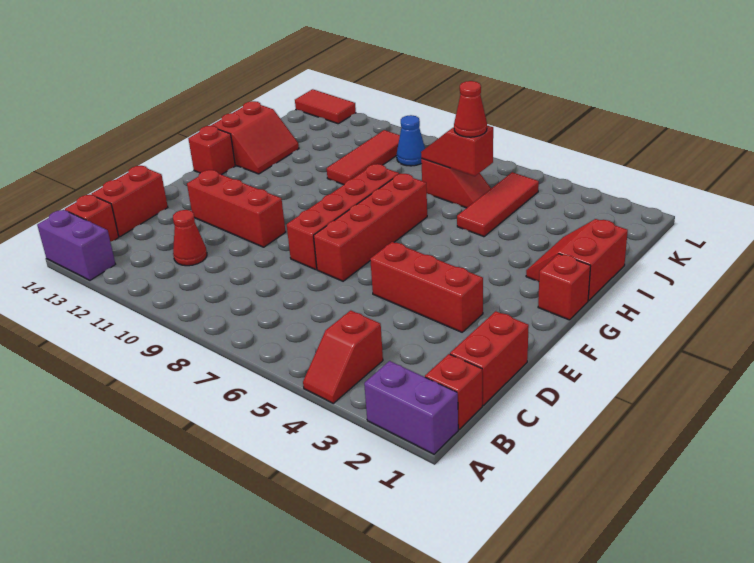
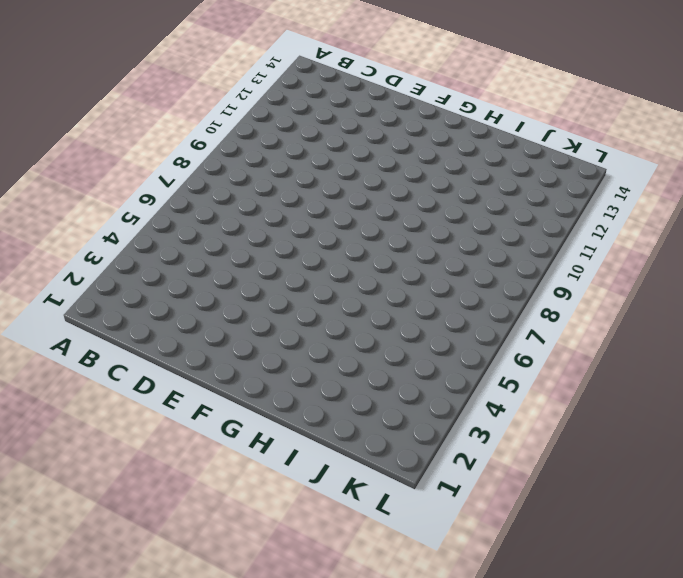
none -> purple 1x2 brick [364,361,458,454]
none -> red 1x2 slope [303,310,383,403]
none -> purple 1x2 brick [37,210,115,280]

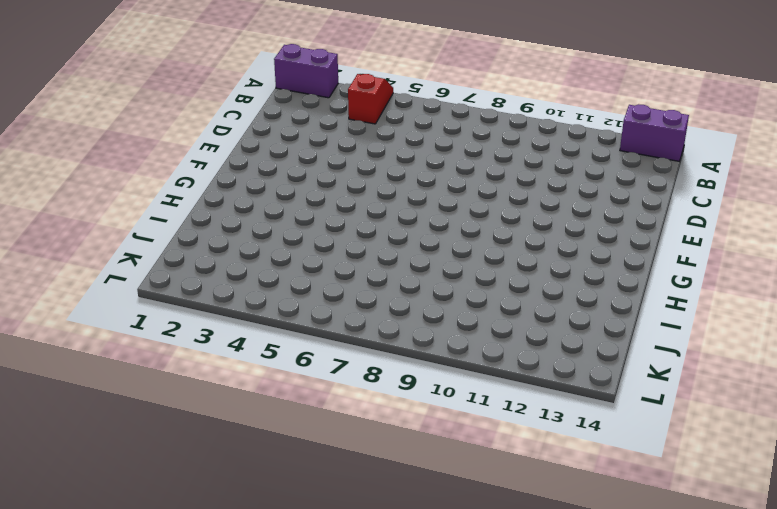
none -> red 1x1 brick [425,354,482,429]
none -> red 1x1 brick [65,195,119,242]
none -> red 1x2 brick [450,311,529,405]

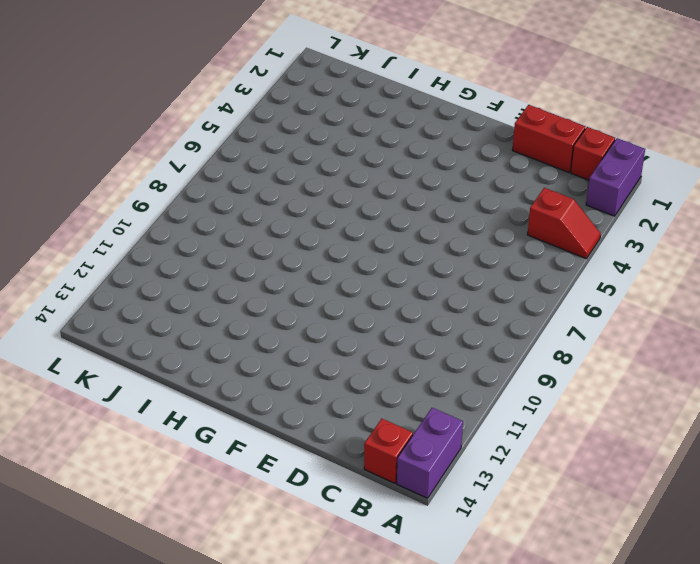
none -> red 1x1 cone [173,210,207,266]
none -> red 1x2 brick [91,166,168,237]
none -> red 1x3 brick [370,242,483,332]

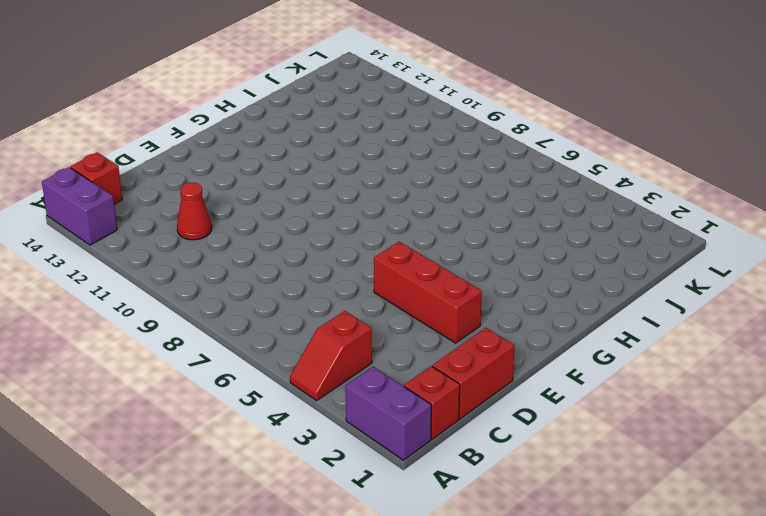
none -> red 1x2 brick [91,166,168,237]
none -> red 1x4 brick [314,174,427,281]
none -> red 1x4 brick [287,164,399,270]

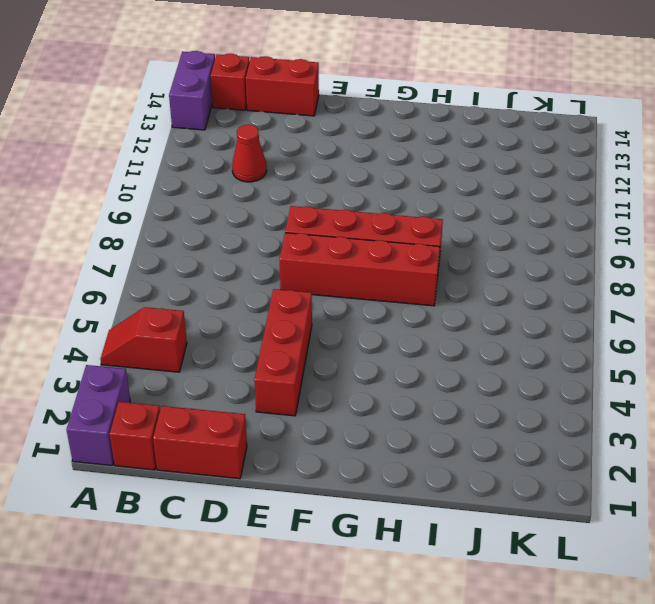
none -> red 1x3 brick [187,170,286,247]
none -> red 1x1 brick [538,254,591,320]
none -> red 1x1 brick [188,126,235,175]

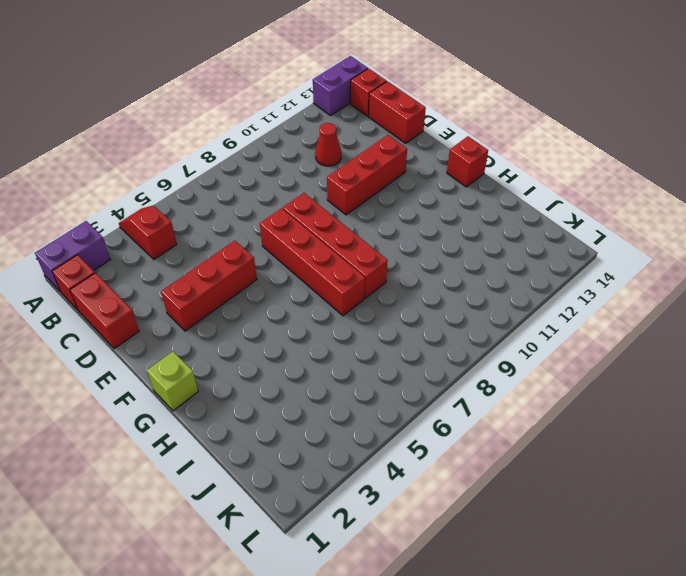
lime 1x1 brick [147,351,198,411] -> red 1x1 brick [538,254,591,320]
none -> red 2x2 slope [526,219,628,301]
none -> red 2x2 slope [211,101,299,174]
none -> red 1x3 tile [457,172,539,237]

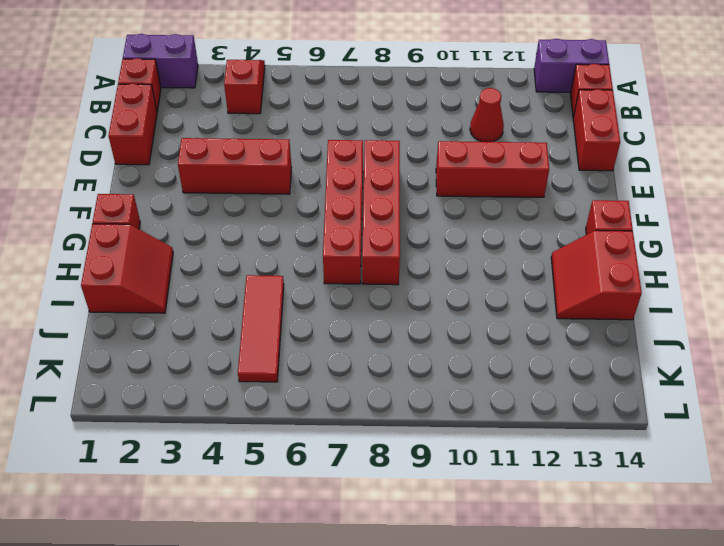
none -> red 1x3 tile [327,130,400,185]
none -> red 1x2 slope [421,159,491,208]
none -> blue 1x1 cone [397,115,425,166]

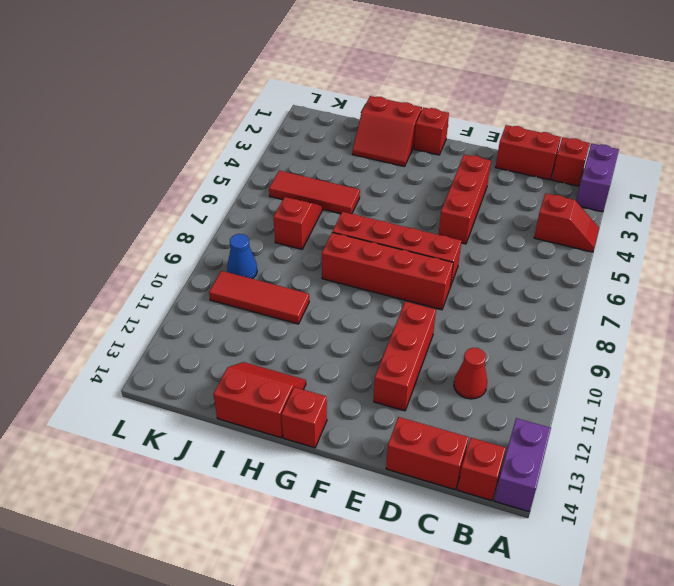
none -> red 1x2 tile [295,89,356,124]
none -> red 1x2 slope [421,126,493,176]
none -> red 1x1 cone [454,81,487,137]

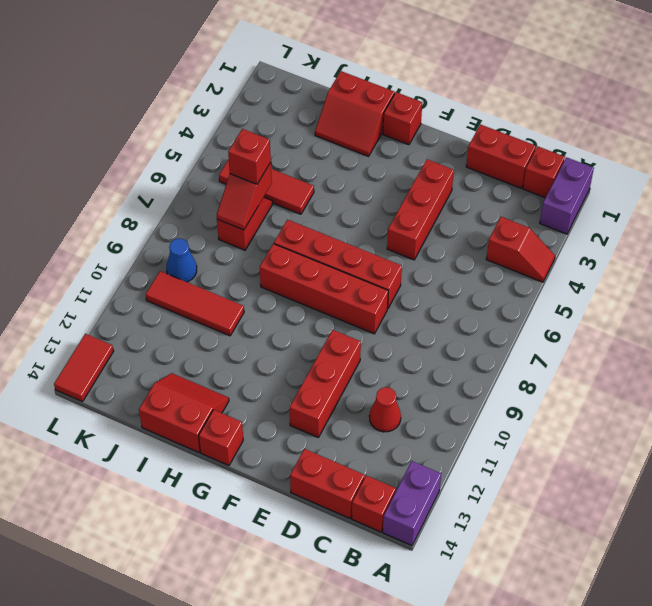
red 1x1 brick [228,129,271,184] -> red 1x1 cone [454,81,487,137]

